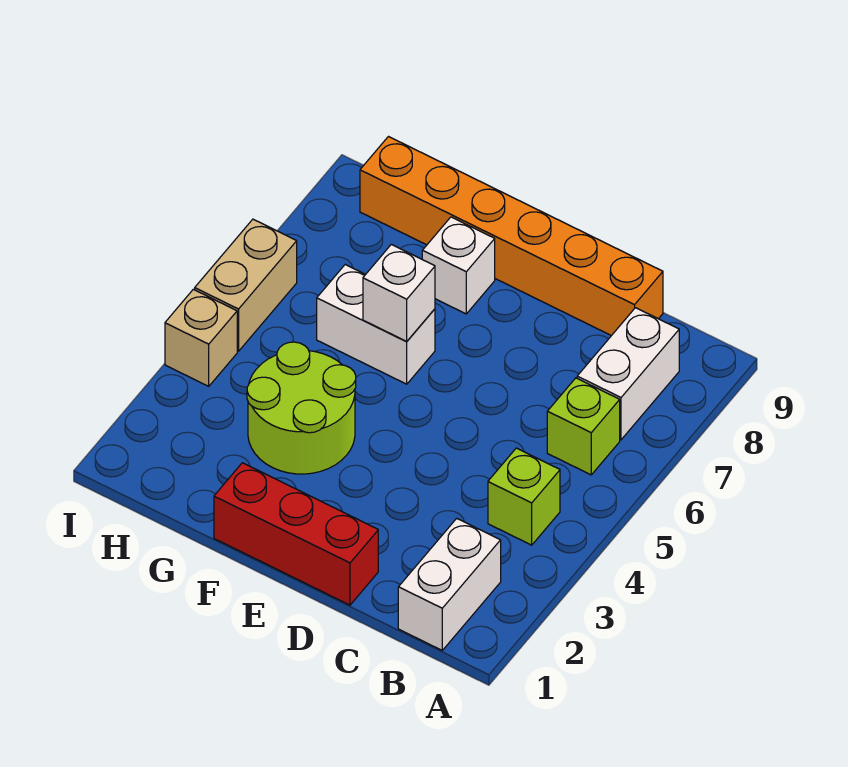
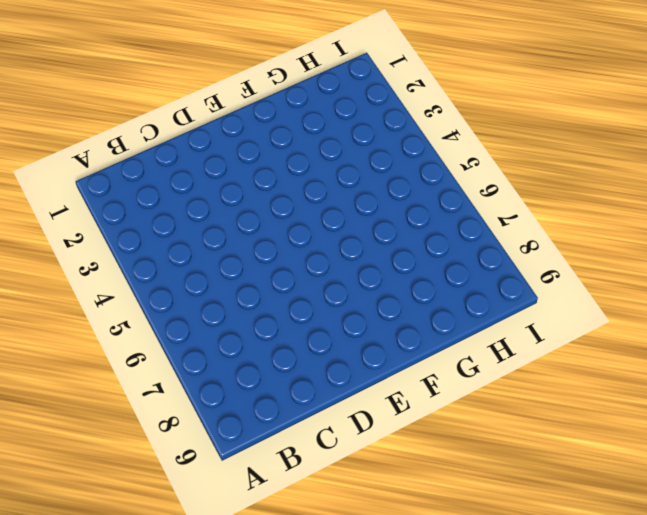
none -> white 1x2 brick [398,518,501,650]
none -> lime 1x1 brick [488,448,560,545]
none -> lime 1x1 brick [547,378,620,475]

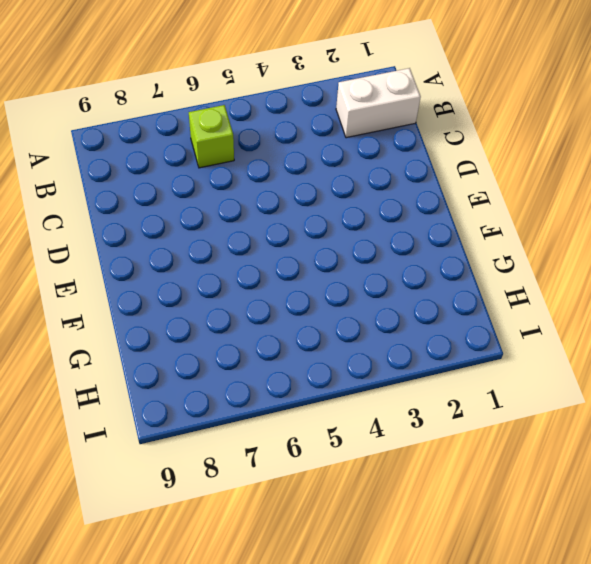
none -> lime 1x1 brick [488,448,560,545]
none -> white 1x2 brick [577,308,679,440]
none -> orange 1x6 brick [360,137,663,336]

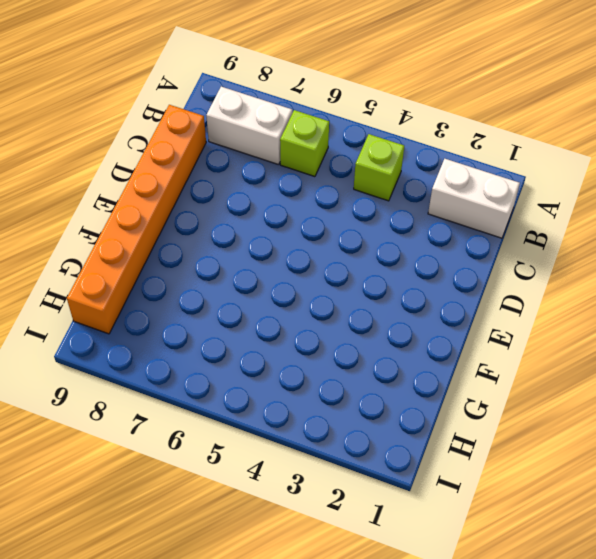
none -> red 1x3 brick [214,463,378,605]
none -> lime 2x2 round brick [247,342,356,474]
none -> white 1x2 brick [317,265,435,384]

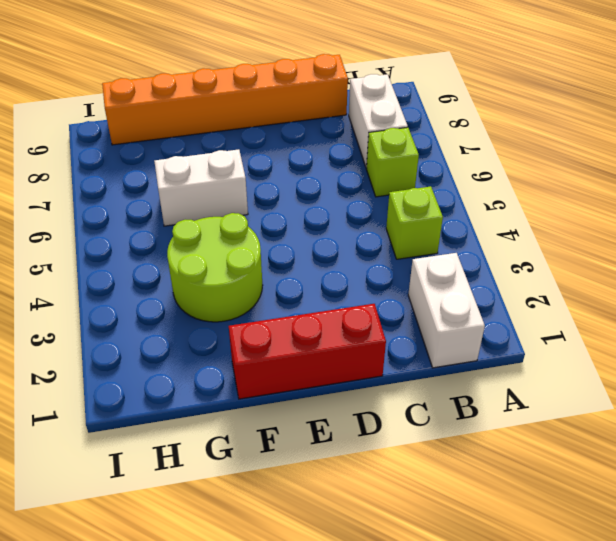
none -> white 1x1 brick [422,217,495,314]
none -> tan 1x1 brick [165,289,237,386]
none -> tan 1x2 brick [195,219,297,351]

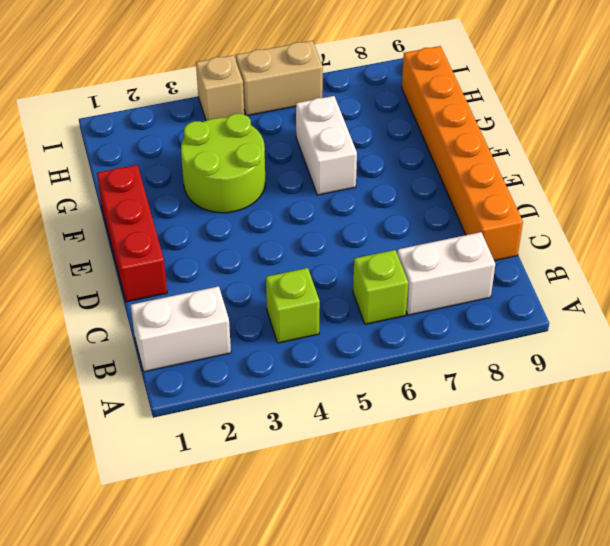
none -> white 1x1 brick [422,217,495,314]
none -> white 1x1 brick [363,244,435,342]

